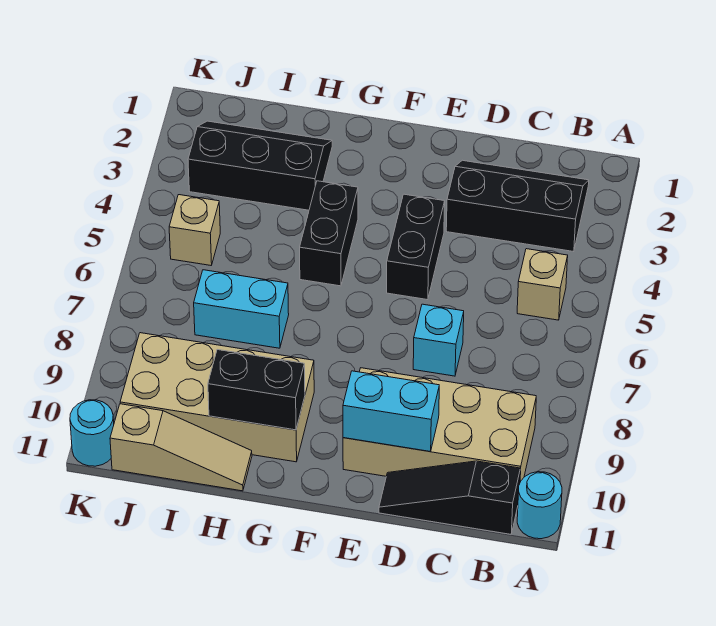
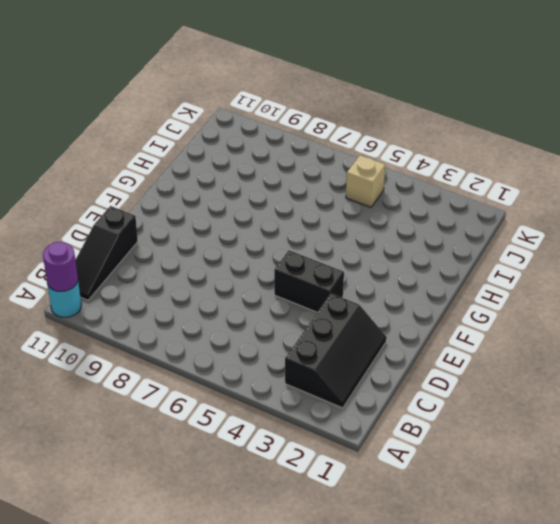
purple 1x1 round brick [43,242,78,291] -> none
black 1x3 slope [75,206,138,300] -> black 1x3 slope turned to [379,461,520,534]
none -> tan 1x1 brick [517,249,568,320]
none -> tan 2x4 brick [343,368,536,482]
none -> cyan 1x1 brick [413,304,464,376]

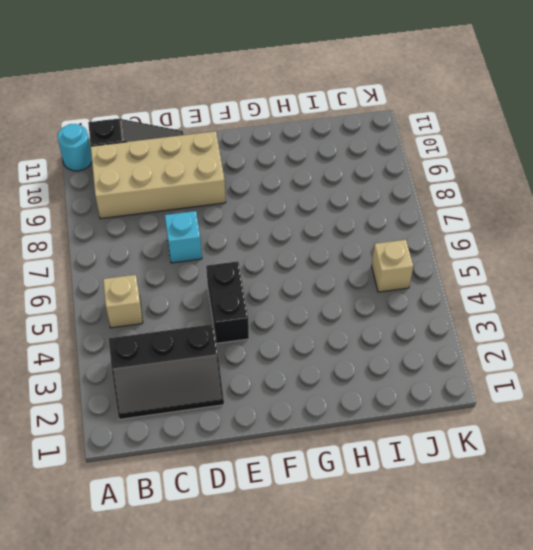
none -> black 1x2 brick [300,181,358,286]
none -> tan 2x4 brick [120,333,314,462]
none -> black 2x3 slope [188,121,332,210]

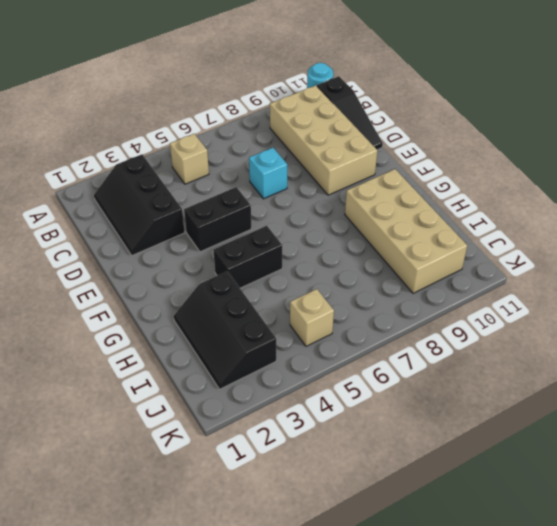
none -> cyan 1x2 brick [194,270,289,348]
none -> tan 1x3 slope [110,404,252,491]
none -> cyan 1x1 round brick [70,400,114,466]

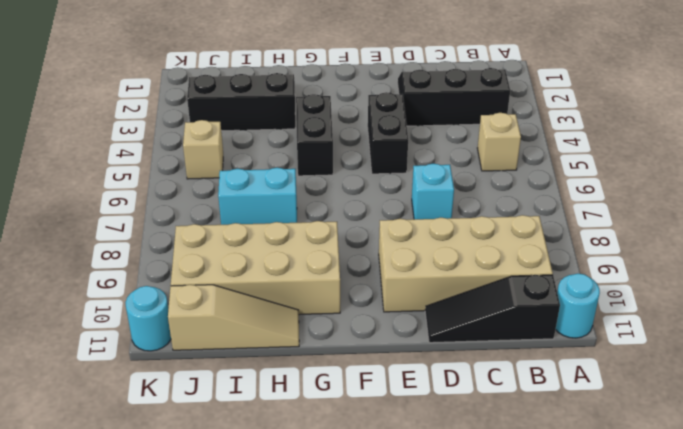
none -> cyan 1x2 brick [343,371,439,451]
none -> black 1x2 brick [208,350,305,430]

